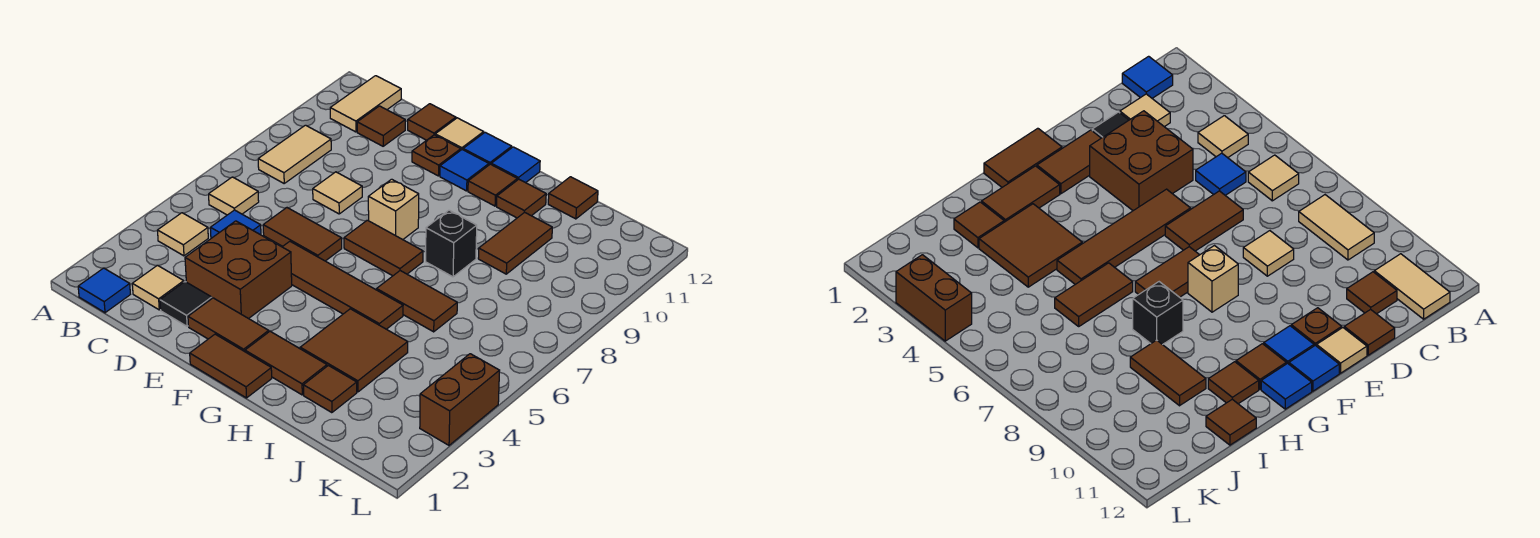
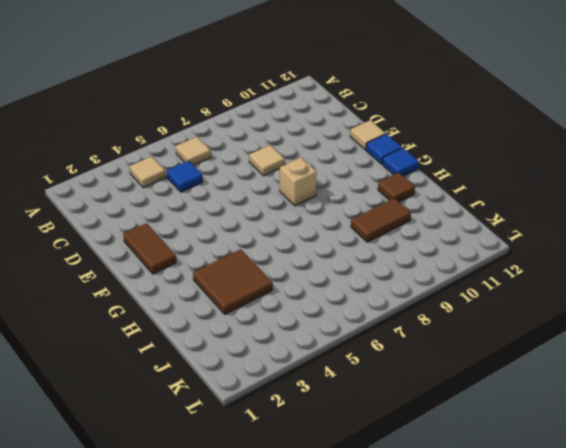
none -> blue 1x1 tile [78,268,130,313]
none -> tan 1x2 tile [258,125,331,183]
none -> tan 1x2 tile [330,76,401,132]
none -> tan 1x1 tile [132,265,184,310]

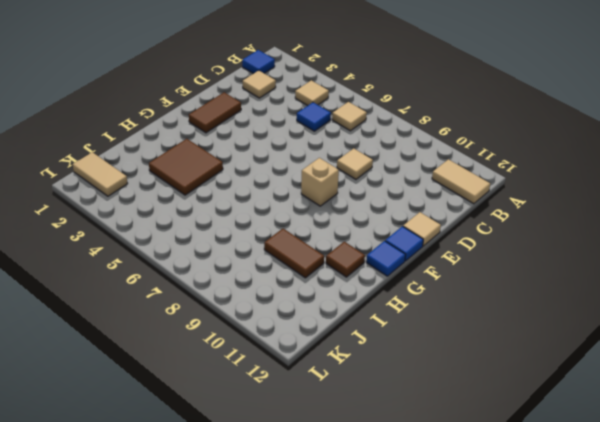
tan 1x2 tile [73,152,128,196] -> tan 1x2 tile moved to [258,125,331,183]
none -> brown 1x1 tile [357,106,405,146]
none -> black 1x1 tile [160,282,212,326]
none -> brown 2x2 brick [185,221,292,319]
none -> brown 1x2 tile [263,208,342,261]

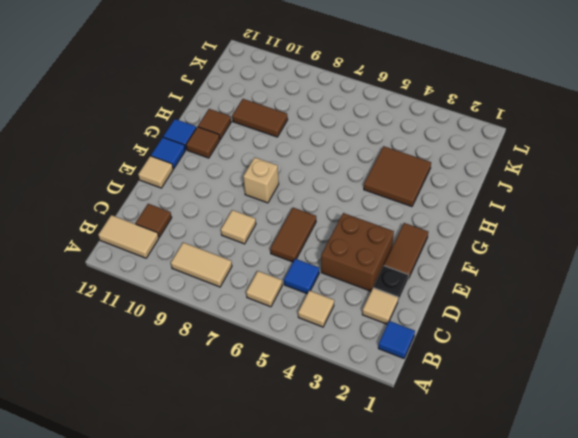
black 1x1 plate [373,266,409,301] -> black 1x1 tile [160,282,212,326]
none -> brown 1x1 tile [408,104,456,140]
none -> brown 1x4 tile [283,241,403,329]
none -> brown 1x1 plate [412,135,461,176]
none -> brown 1x2 tile [190,334,272,398]

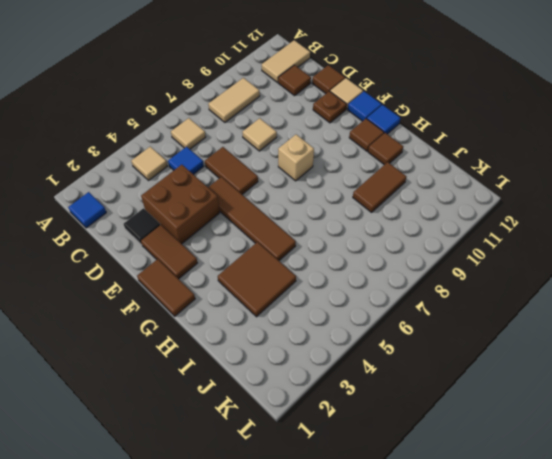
none -> tan 1x1 tile [132,265,184,310]
none -> brown 1x2 tile [344,220,423,276]
none -> blue 1x1 tile [440,150,489,191]
none -> brown 1x2 tile [245,331,327,395]

